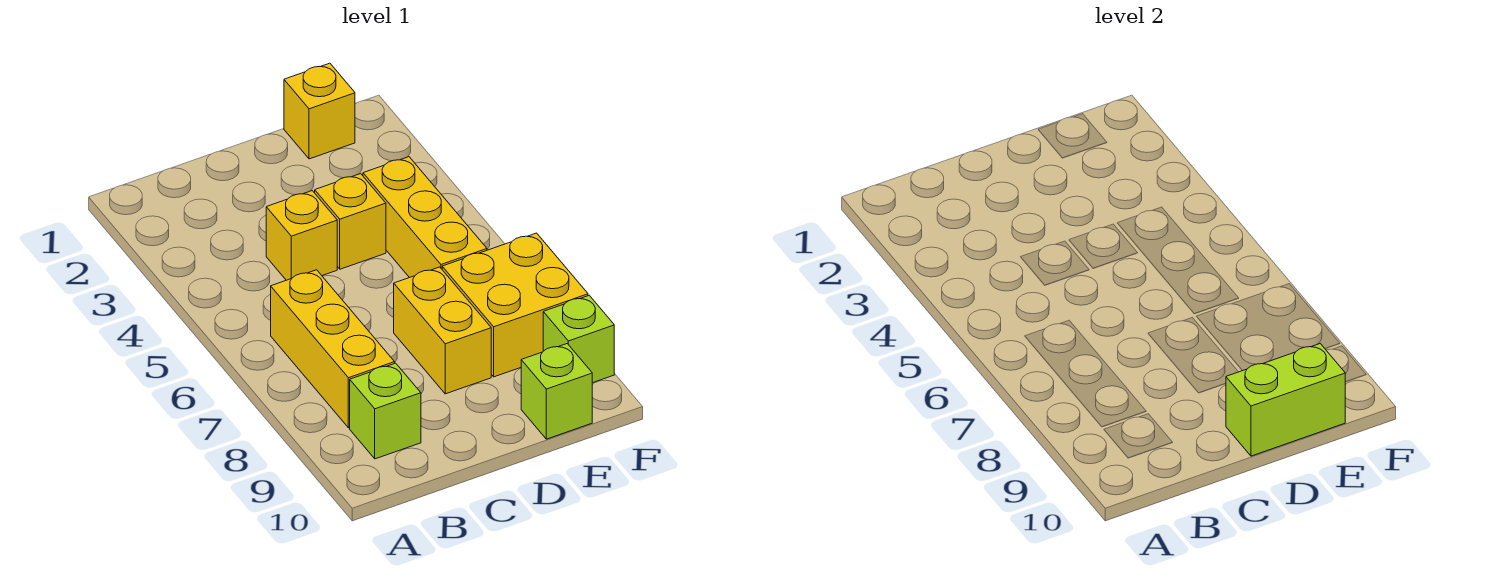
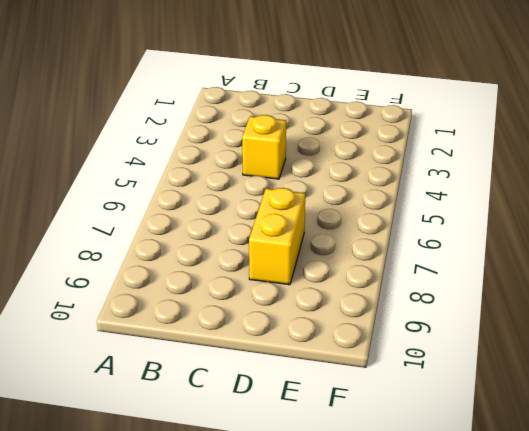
none -> yellow 1x3 brick [271,270,395,428]
none -> lime 1x1 brick [350,363,421,459]

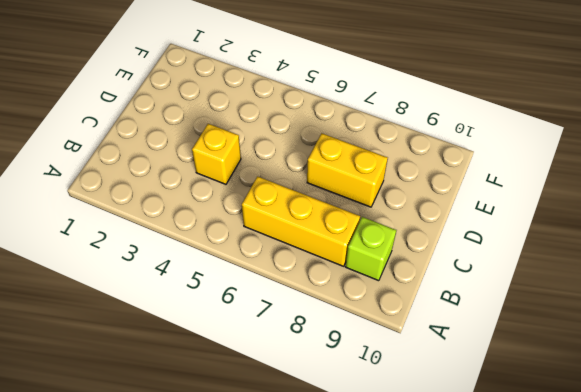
none -> yellow 1x1 brick [315,174,386,269]
none -> yellow 1x1 brick [284,63,355,159]

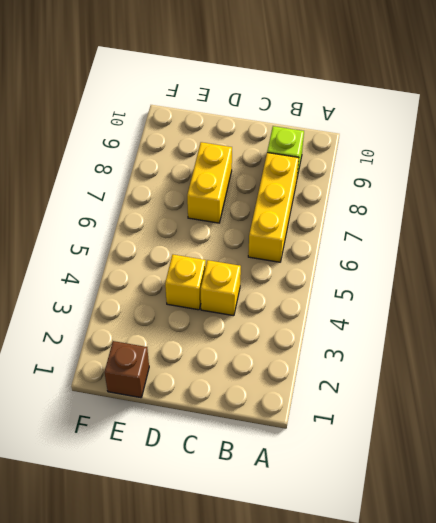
brown 1x1 brick [105,341,149,398] -> yellow 1x1 brick [284,63,355,159]
none -> yellow 1x3 brick [363,157,487,278]
none -> yellow 2x2 brick [442,233,588,377]

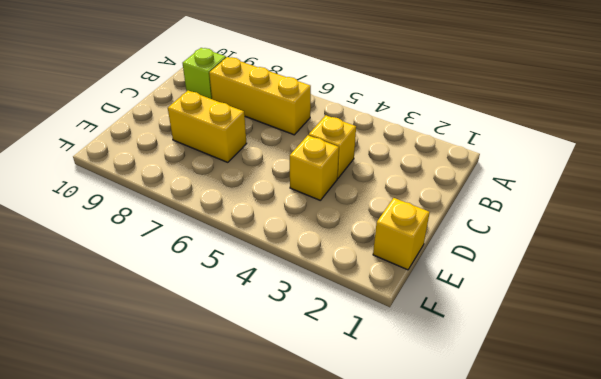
none -> yellow 1x3 brick [363,157,487,278]
none -> yellow 2x2 brick [442,233,588,377]

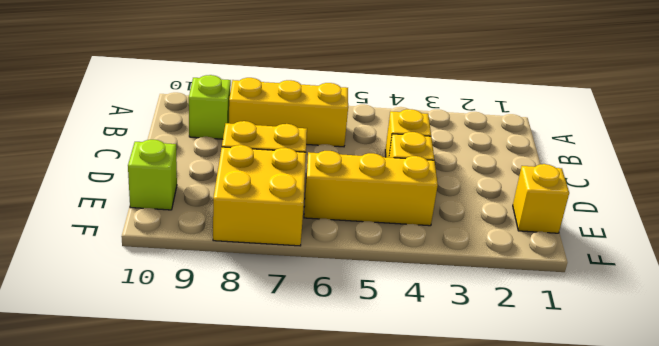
none -> lime 1x1 brick [543,295,614,383]
none -> lime 1x2 brick [1226,344,1345,456]

